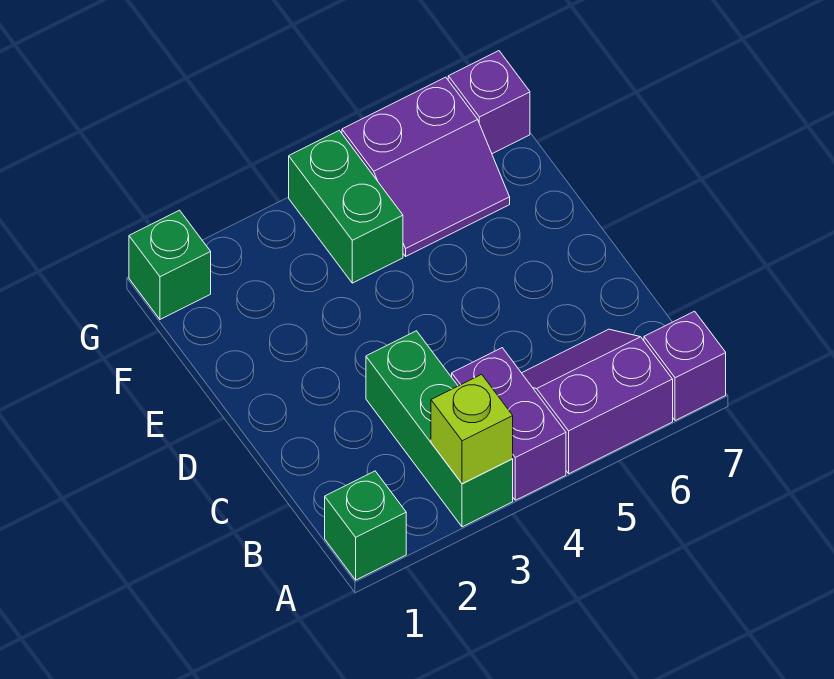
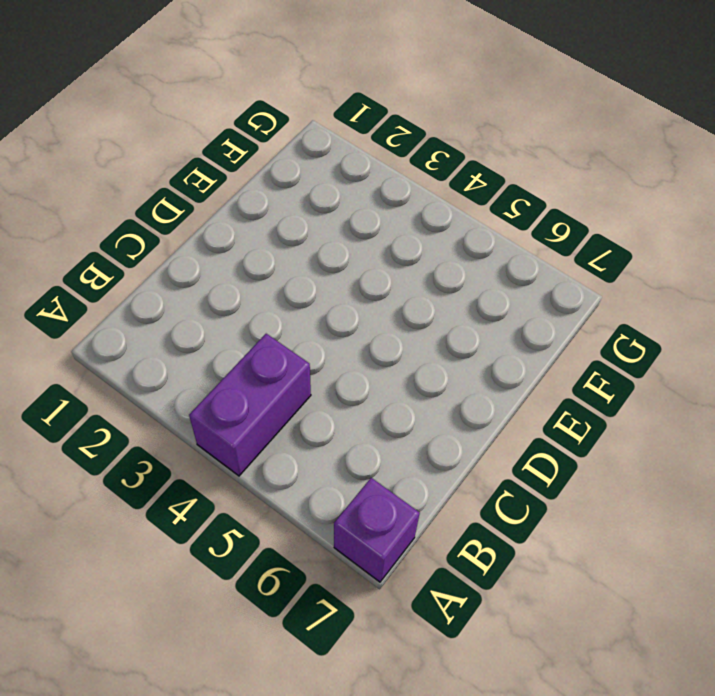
none -> green 1x1 brick [325,471,406,580]
none -> green 1x3 brick [366,331,513,527]

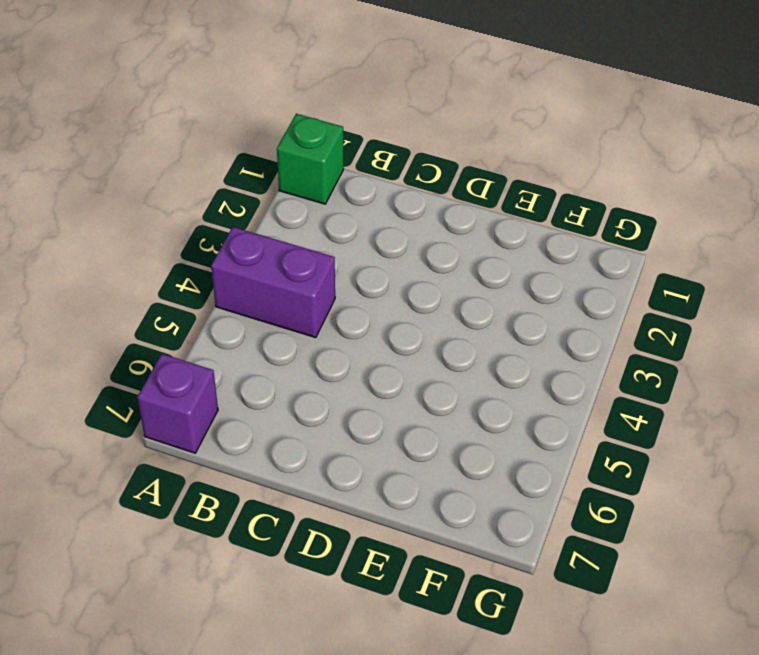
none -> green 1x3 brick [366,331,513,527]
none -> purple 2x2 slope [522,329,673,474]

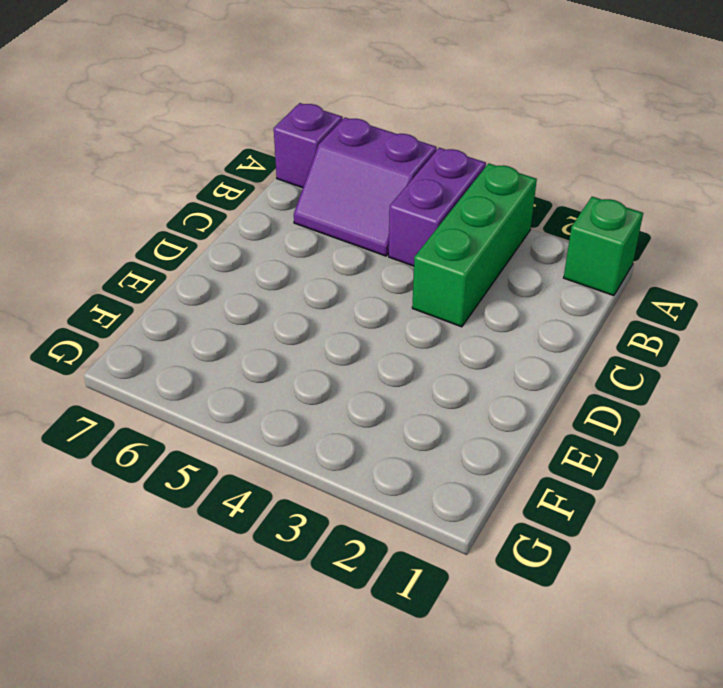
none -> green 1x2 brick [289,131,403,283]
none -> purple 2x2 slope [342,77,510,256]

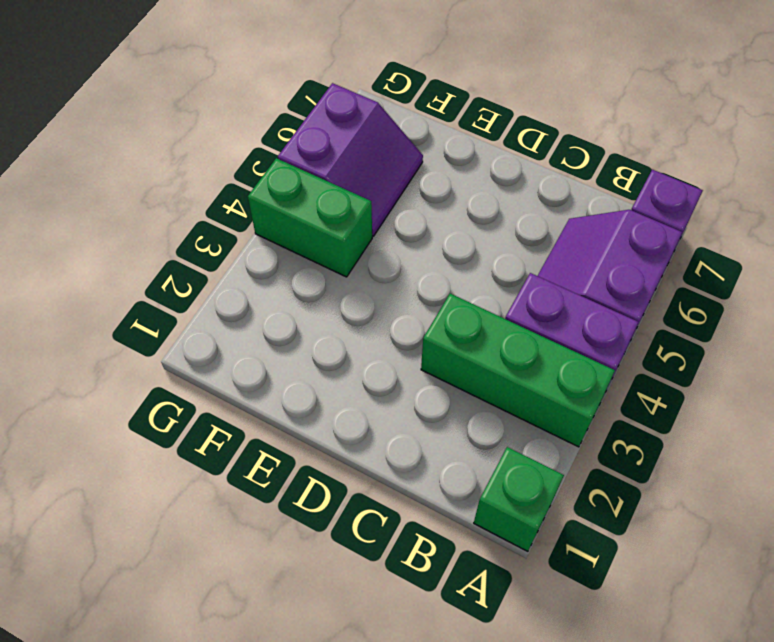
none -> green 1x1 brick [129,210,211,319]
none -> purple 1x1 brick [448,51,530,154]

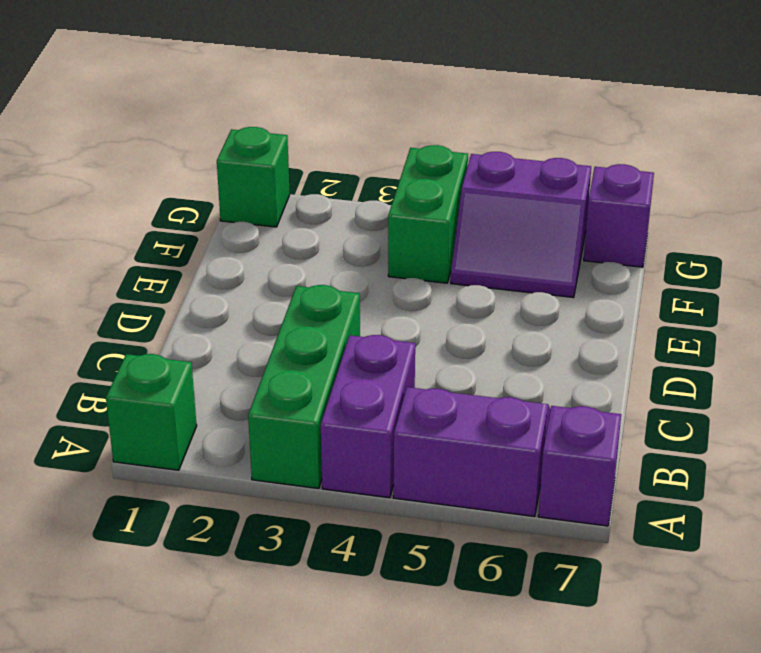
none -> lime 1x1 brick [431,374,513,484]

